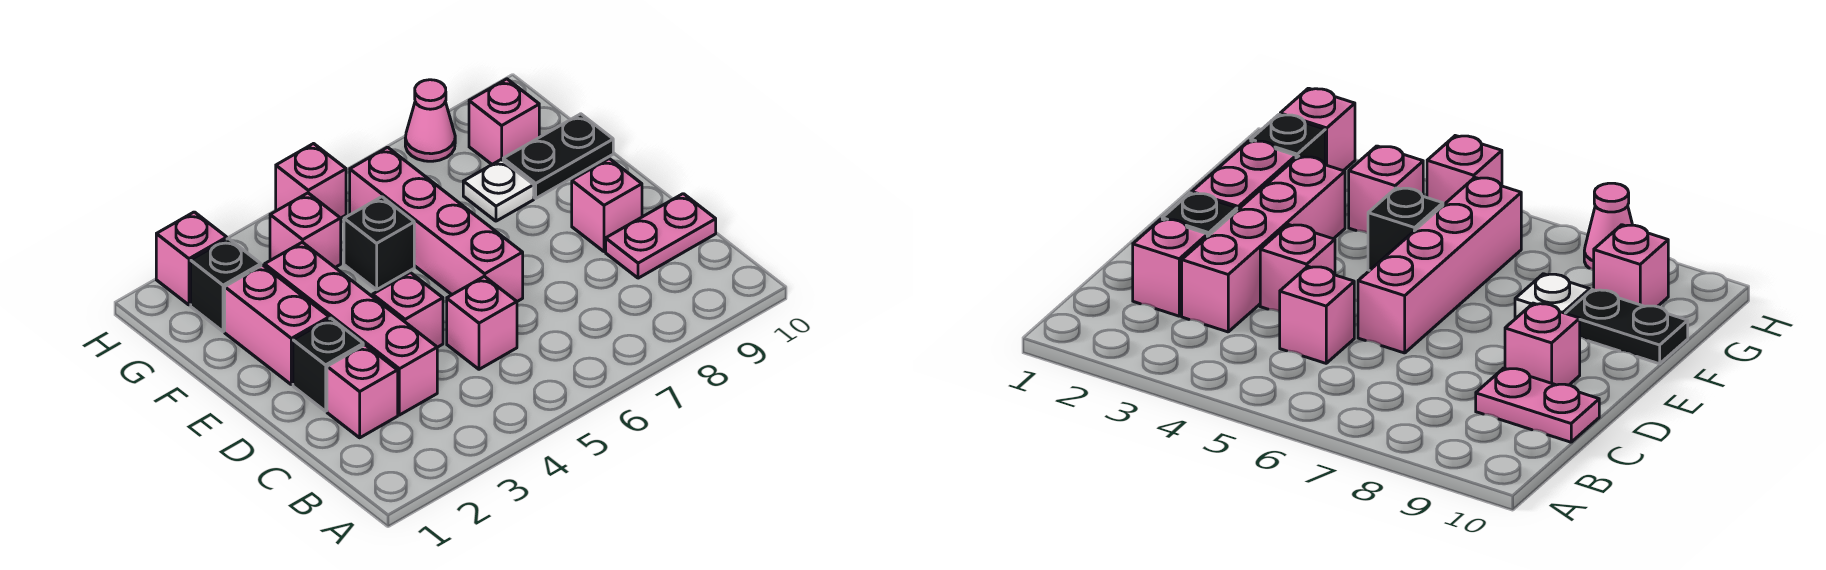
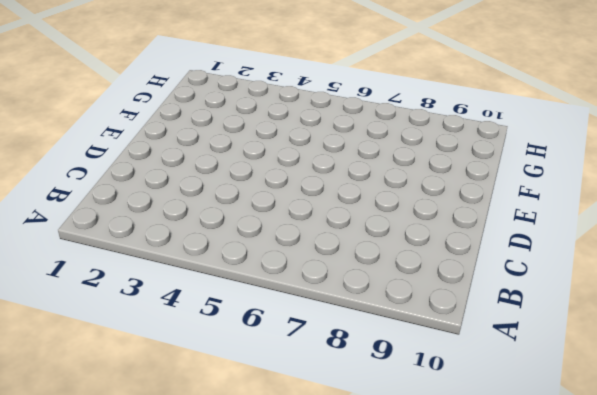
none -> pink 1x1 brick [327,345,398,438]
none -> pink 1x4 brick [265,242,437,415]
none -> pink 1x1 brick [447,276,517,369]

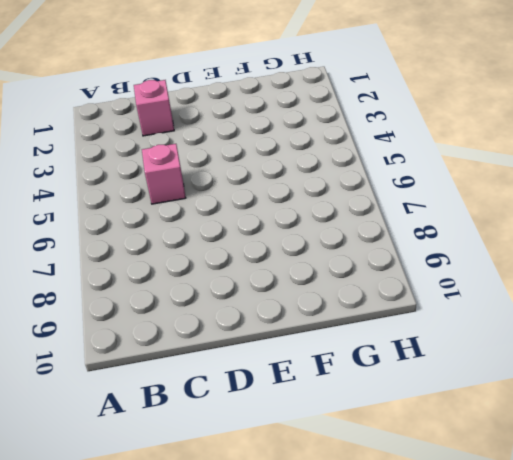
none -> pink 1x4 brick [265,242,437,415]
none -> pink 1x2 plate [606,194,716,278]
none -> black 1x1 brick [293,318,363,411]

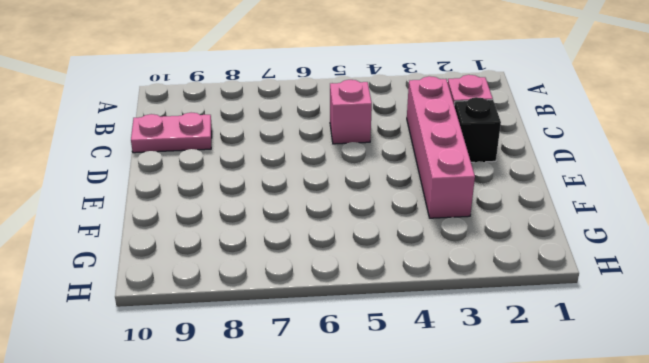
none -> pink 1x1 brick [373,273,443,347]
none -> pink 1x4 brick [350,147,523,301]
none -> pink 1x1 brick [572,159,642,252]

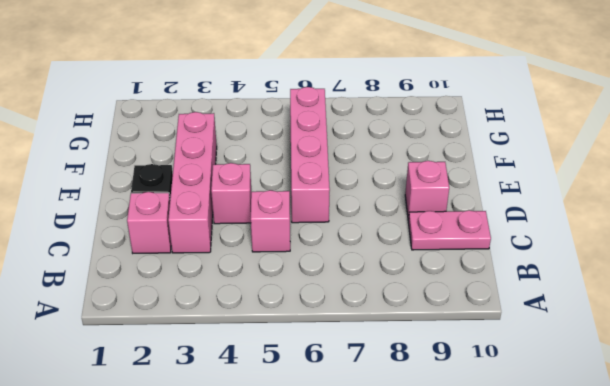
none -> pink 1x2 brick [225,265,329,385]
none -> black 1x1 brick [344,197,414,290]
none -> white 1x1 plate [463,159,534,221]

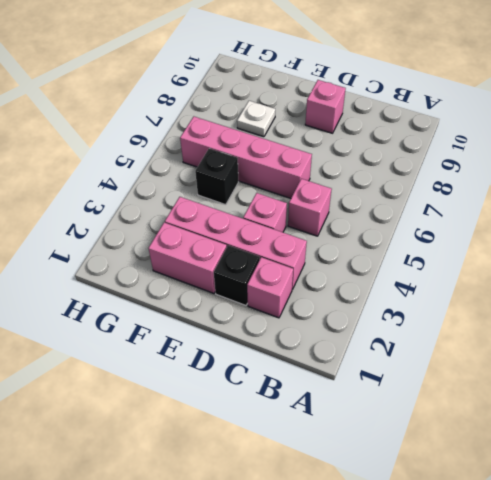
none -> pink 1x2 plate [606,194,716,278]
none -> black 1x2 plate [503,114,613,198]
none -> black 1x1 brick [191,239,261,332]

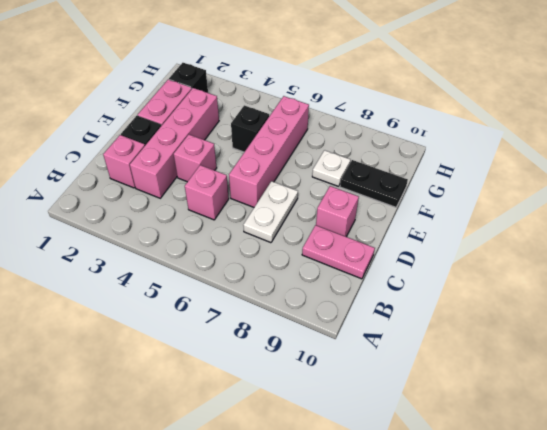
white 1x2 plate [243,181,298,243] -> none
none -> pink 1x1 brick [270,193,341,267]
none -> pink 1x1 brick [469,79,539,164]
none -> pink 1x1 brick [156,212,227,305]

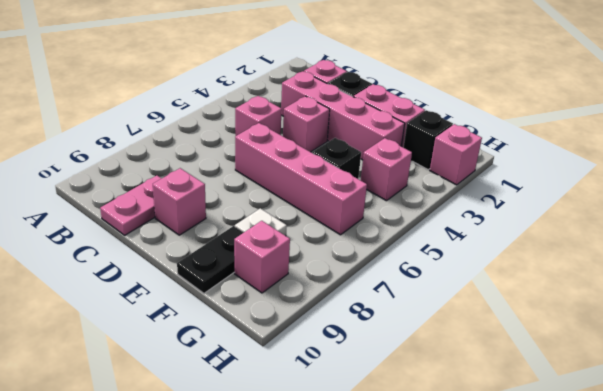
none -> pink 1x1 brick [276,144,346,218]
none -> pink 1x1 cone [405,80,455,161]

